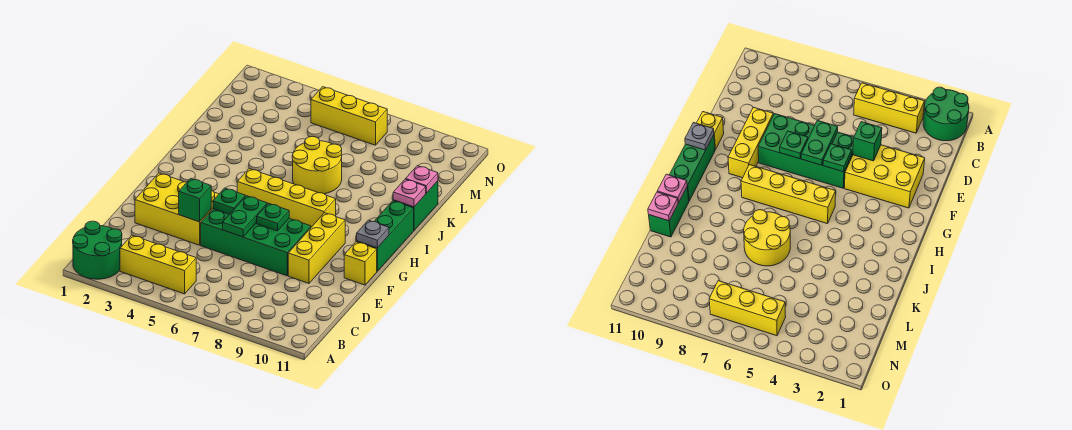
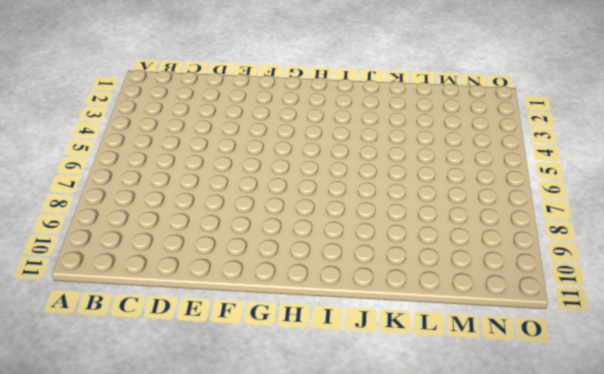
none -> green 2x2 round brick [73,221,122,279]
none -> yellow 1x3 brick [120,235,196,294]
none -> yellow 2x3 brick [135,173,219,245]

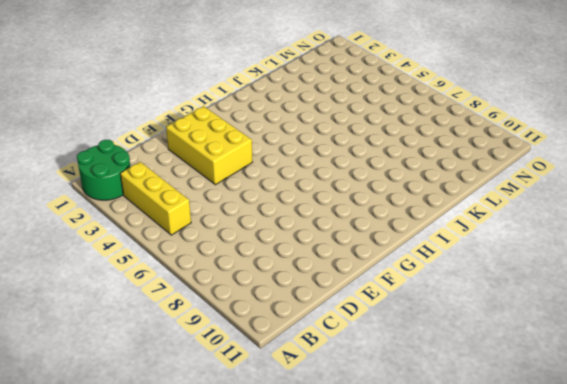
none -> green 2x4 brick [201,209,311,276]
none -> yellow 1x3 brick [288,213,345,283]
none -> yellow 1x1 brick [344,242,377,285]

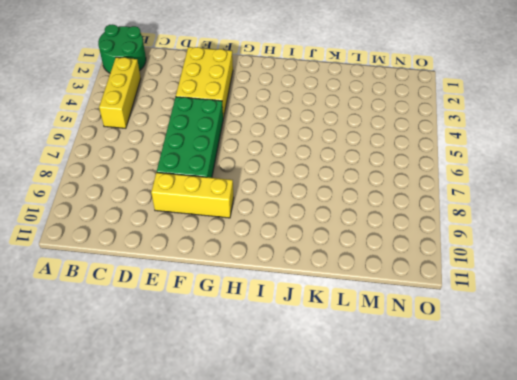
none -> yellow 1x1 brick [344,242,377,285]
none -> green 1x3 brick [357,201,414,271]
none -> yellow 1x4 brick [237,169,336,227]

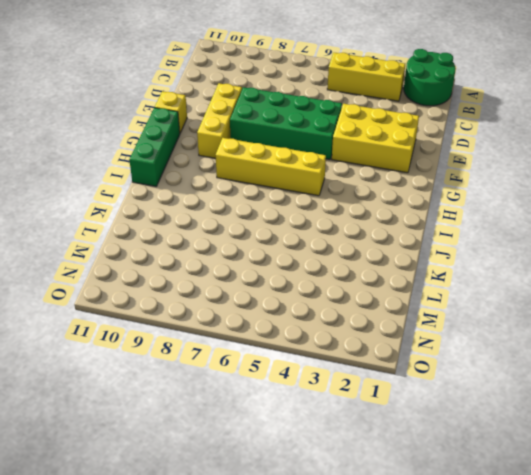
none -> yellow 2x2 round brick [292,136,342,194]
none -> green 1x2 brick [393,181,438,230]
none -> yellow 1x3 brick [311,87,387,145]

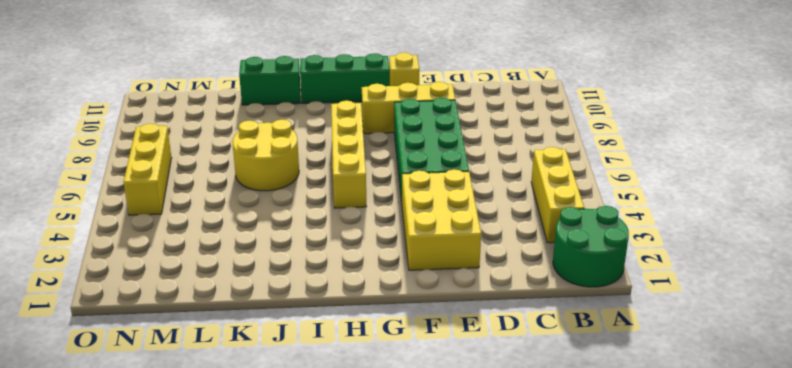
none -> green 1x1 brick [179,178,211,222]
none -> green 1x2 plate [223,196,267,237]
none -> green 1x1 plate [213,188,245,214]

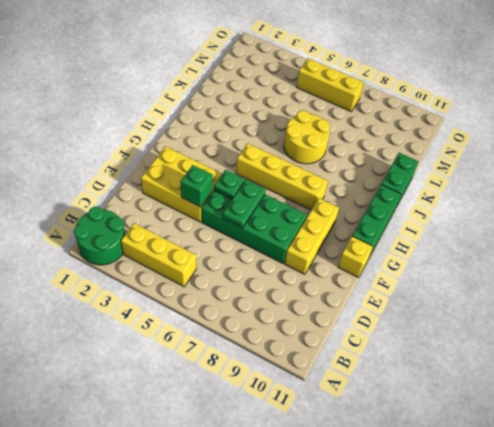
none -> green 1x1 plate [257,203,289,231]
none -> grey 1x1 plate [357,220,389,248]
none -> pink 1x1 plate [393,179,426,207]

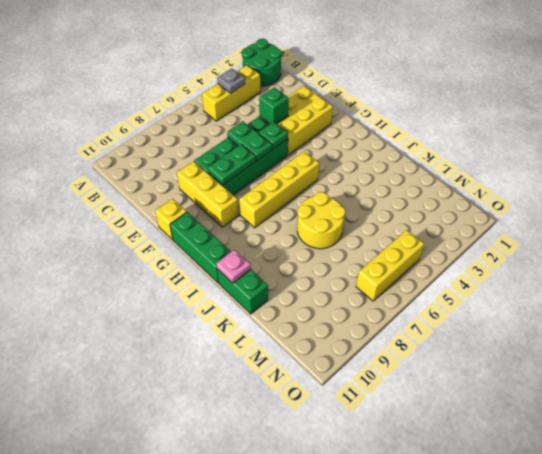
grey 1x1 plate [217,68,245,93] -> grey 1x1 plate moved to [357,220,389,248]
green 1x2 plate [208,144,256,185] -> green 1x1 plate [257,203,289,231]
none -> pink 1x1 plate [406,166,438,193]

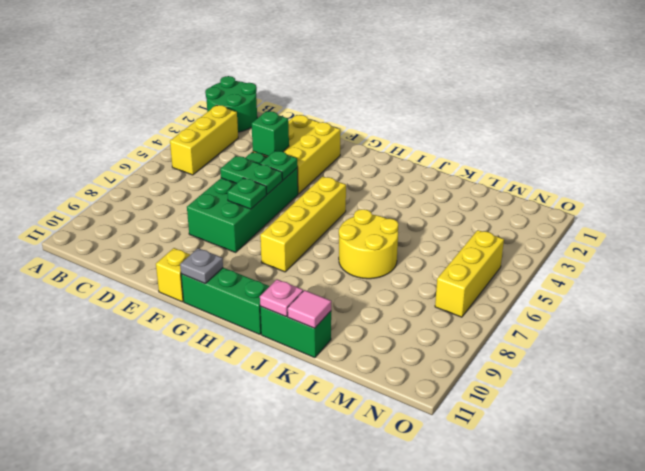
pink 1x1 tile [288,290,331,328] -> pink 1x1 plate [406,166,438,193]
none -> yellow 1x3 brick [288,213,345,283]

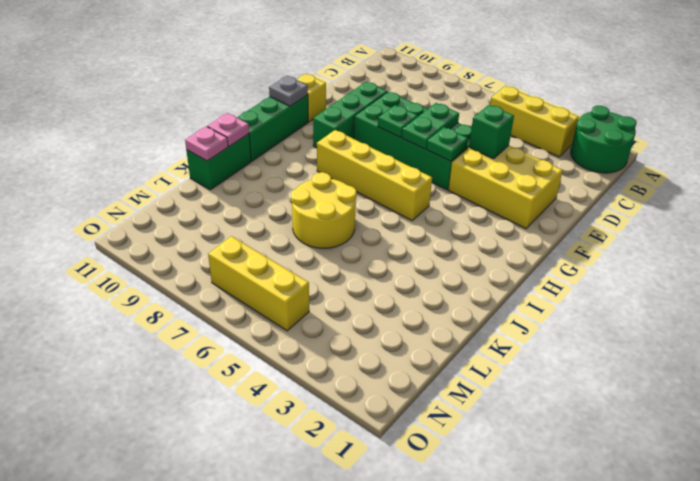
green 1x3 brick [313,82,387,148] -> yellow 1x3 brick [288,213,345,283]

